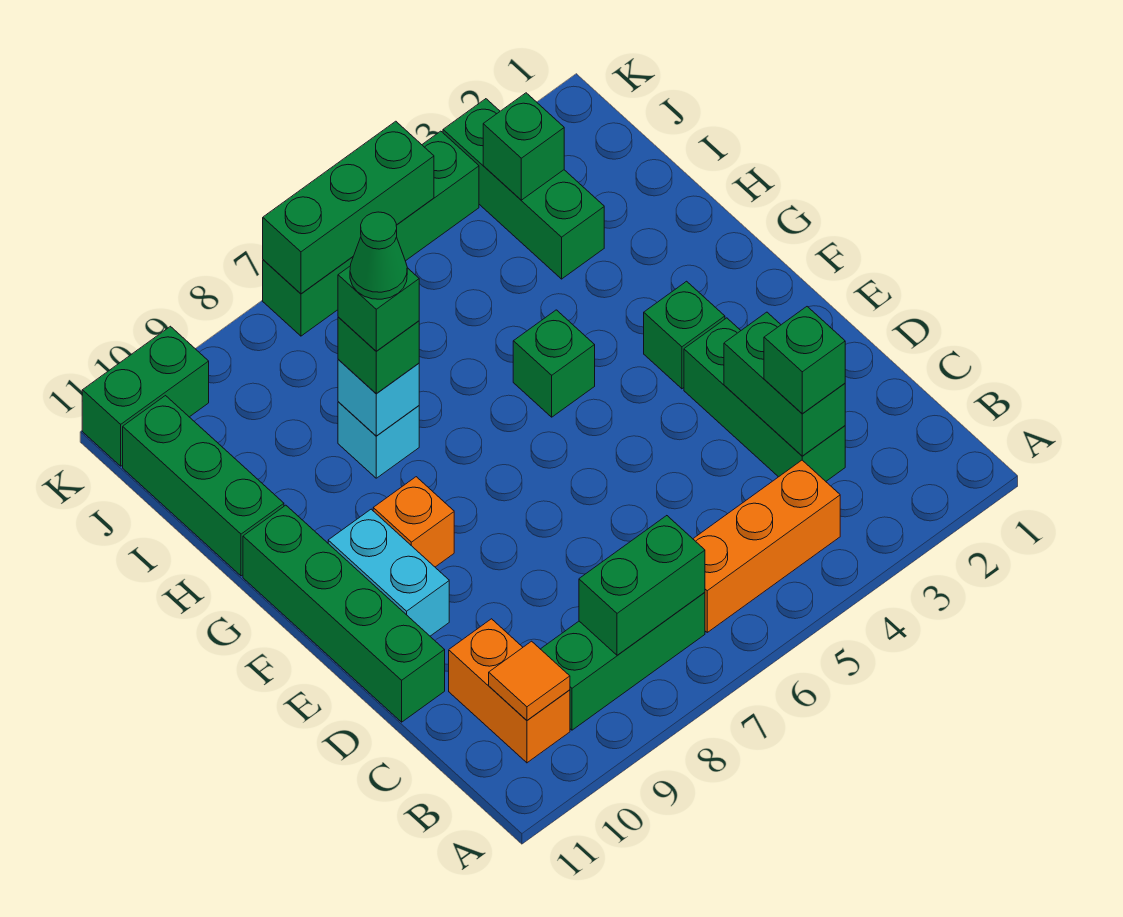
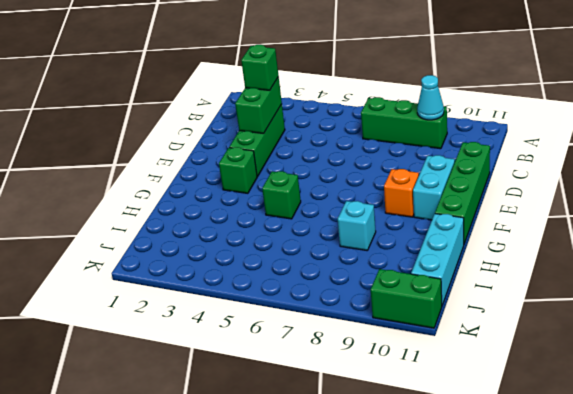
cyan 1x1 cone [417,75,444,120] -> none
cyan 1x3 brick [411,214,464,305] -> green 1x3 brick [123,396,284,576]
none -> orange 1x3 brick [693,460,840,632]
none -> orange 1x2 brick [449,619,570,763]
none -> green 1x3 brick [443,99,604,279]

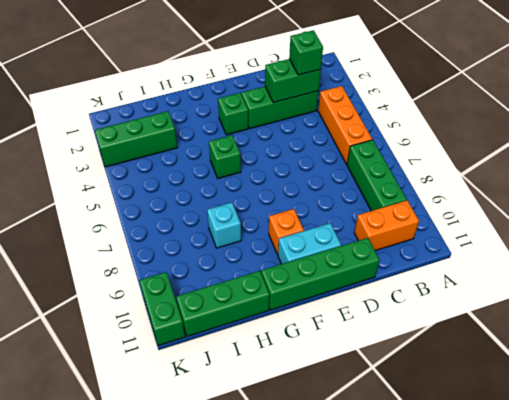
none -> green 1x4 brick [263,131,479,336]
none -> green 1x2 brick [579,516,705,655]
none -> orange 1x1 tile [489,641,570,720]

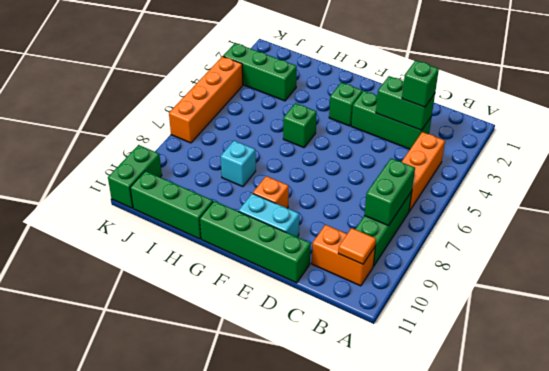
orange 1x4 brick [169,56,243,143] -> green 1x4 brick [263,131,479,336]
none -> cyan 1x1 brick [338,359,419,436]
none -> green 1x1 brick [483,93,564,200]
none -> green 1x3 brick [263,121,434,294]

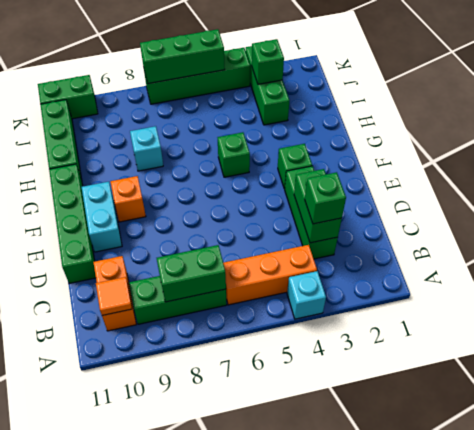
cyan 1x1 brick [287,271,326,319] -> cyan 1x1 brick moved to [338,359,419,436]
none -> green 1x1 brick [338,317,419,393]
none -> green 1x1 brick [338,266,419,351]
none -> green 1x1 cone [350,212,407,299]

